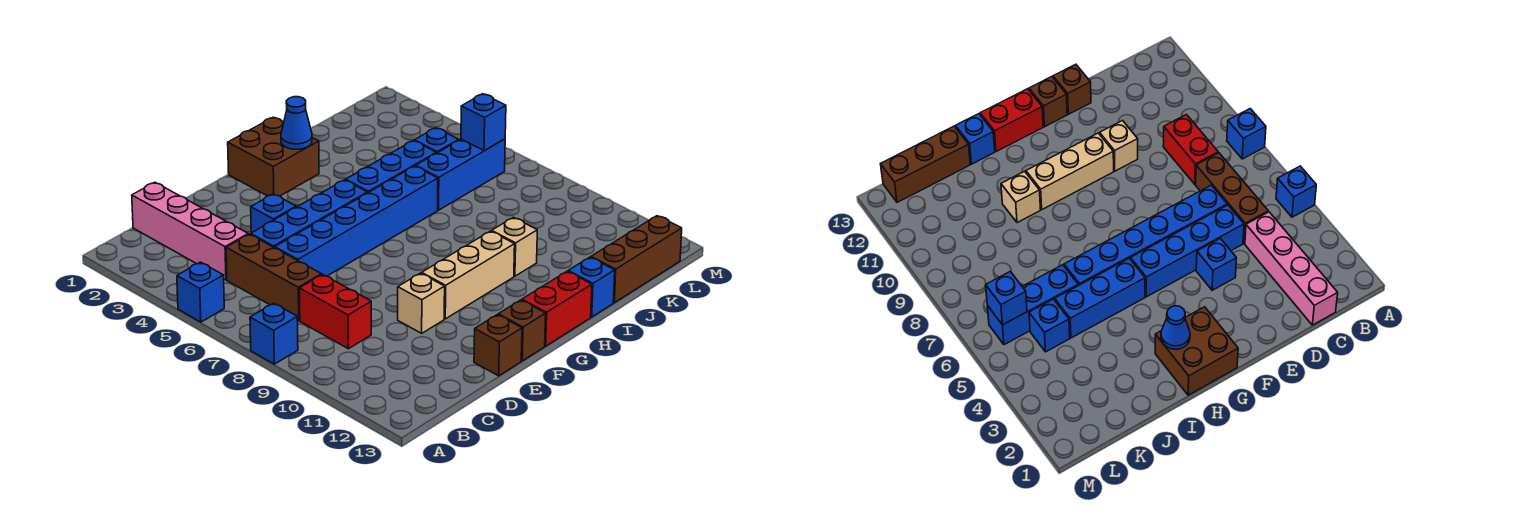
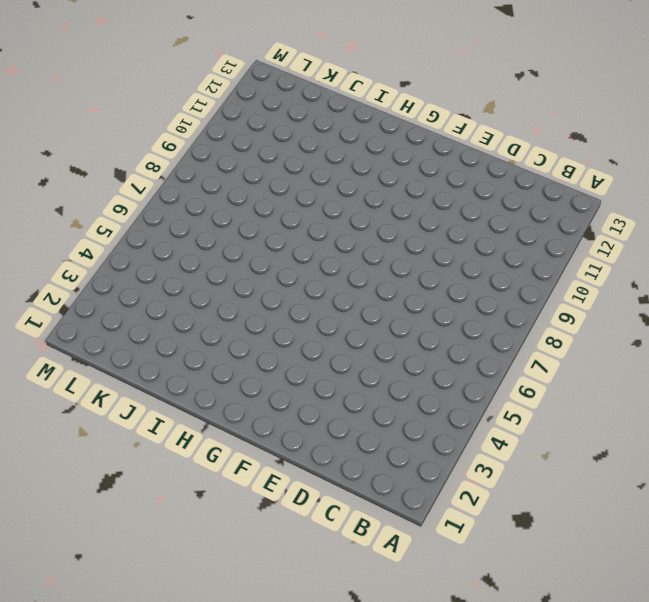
none -> blue 1x1 brick [177,262,224,322]
none -> blue 1x1 brick [250,303,298,364]
none -> pink 1x4 brick [132,182,248,280]

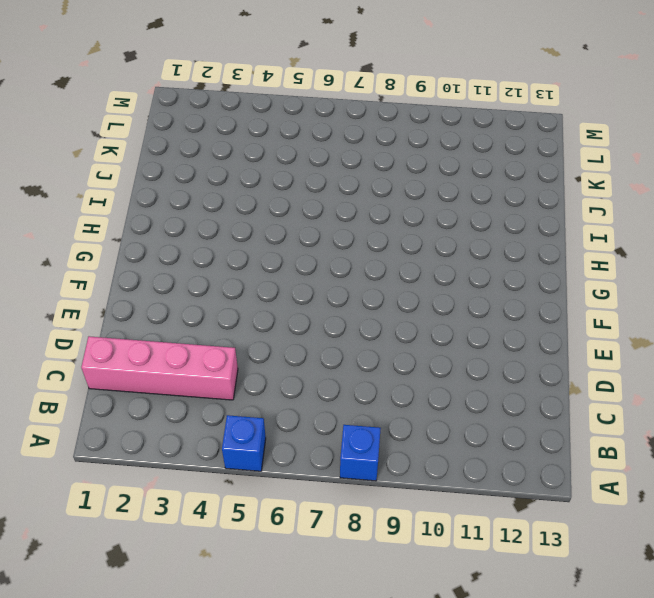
none -> brown 1x3 brick [226,234,321,321]
none -> red 1x2 brick [299,274,371,349]
none -> blue 1x4 brick [251,180,367,248]

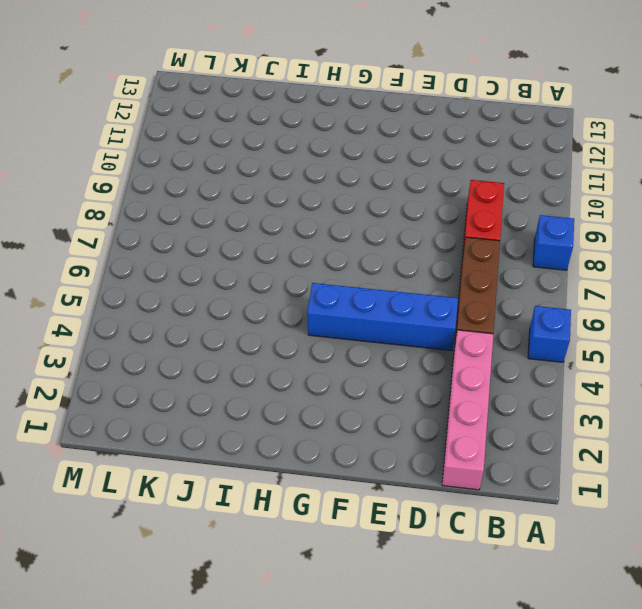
none -> blue 1x6 brick [275,166,438,276]
none -> blue 1x1 brick [251,194,296,233]
none -> tan 1x1 brick [398,273,445,333]

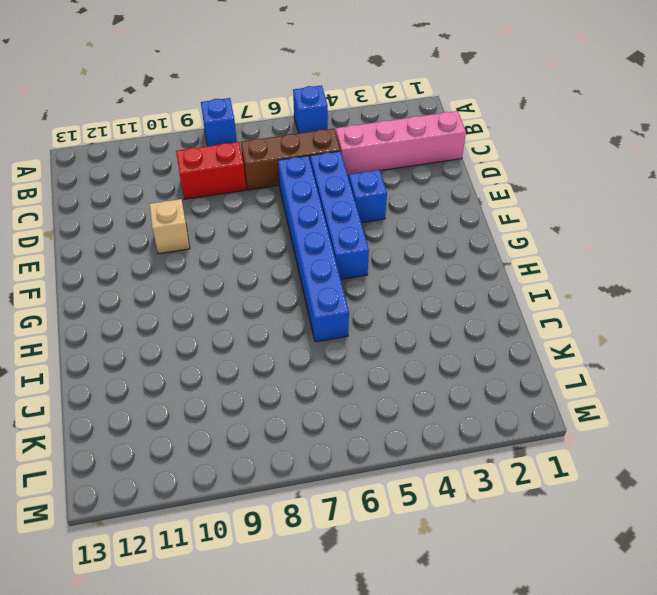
none -> brown 1x1 brick [474,315,522,376]
none -> tan 1x3 brick [422,231,515,319]
none -> brown 1x1 brick [498,300,546,361]

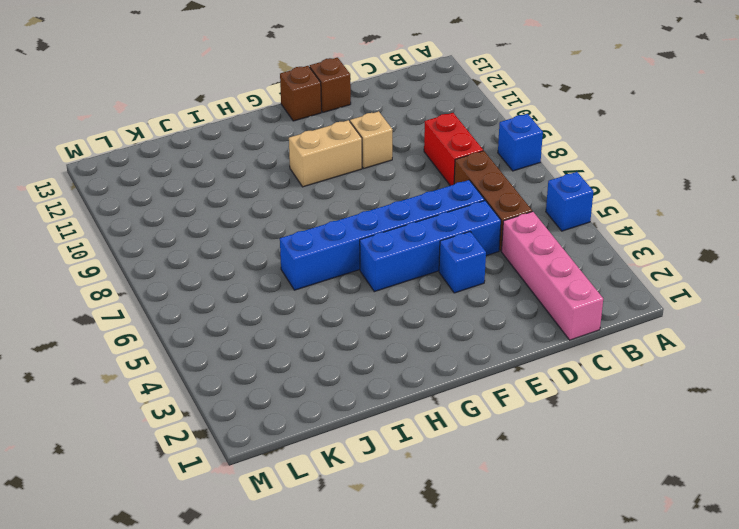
tan 1x2 brick [289,120,362,187] -> tan 1x3 brick [422,231,515,319]
none -> brown 2x2 brick [228,117,319,196]
none -> red 1x2 brick [522,271,592,346]
none -> blue 1x3 brick [346,141,436,193]

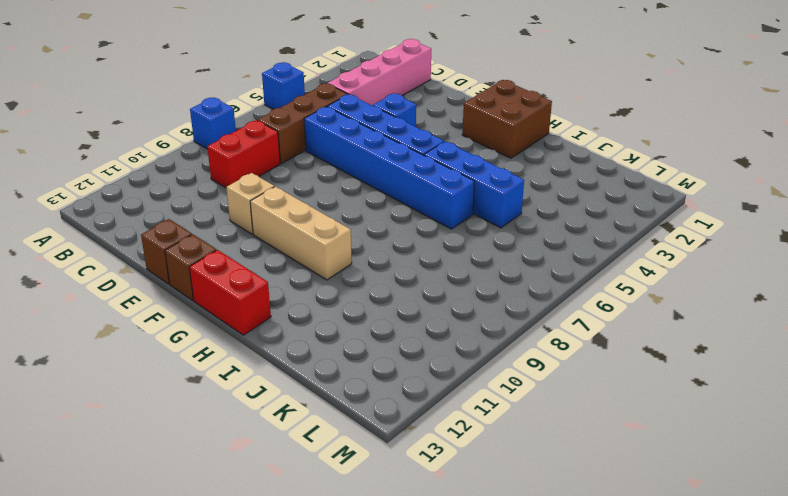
none -> tan 1x1 brick [492,217,537,276]
none -> blue 1x1 brick [568,257,615,317]
none -> blue 1x3 brick [416,139,505,210]

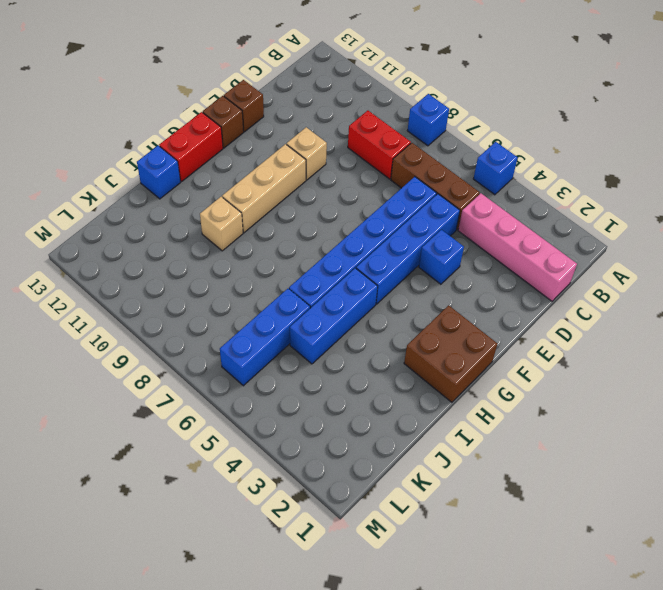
none -> brown 1x3 brick [591,216,682,303]
none -> blue 1x1 brick [414,128,459,153]
none -> blue 1x1 cone [281,97,312,149]

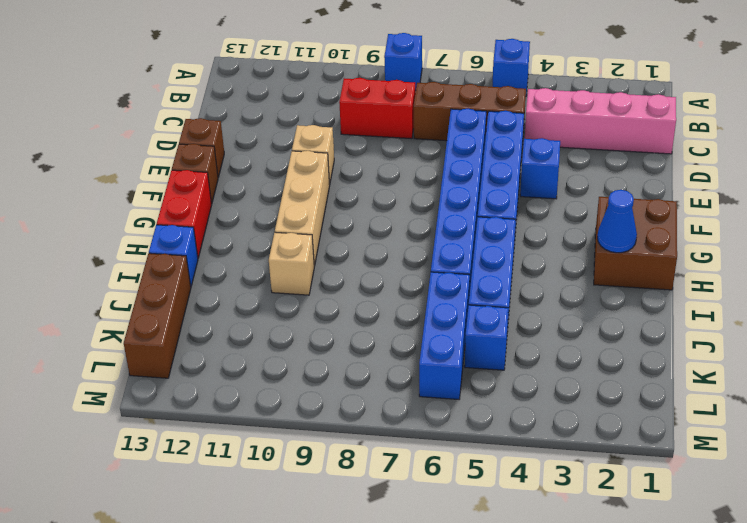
none -> blue 1x1 brick [461,94,506,151]

